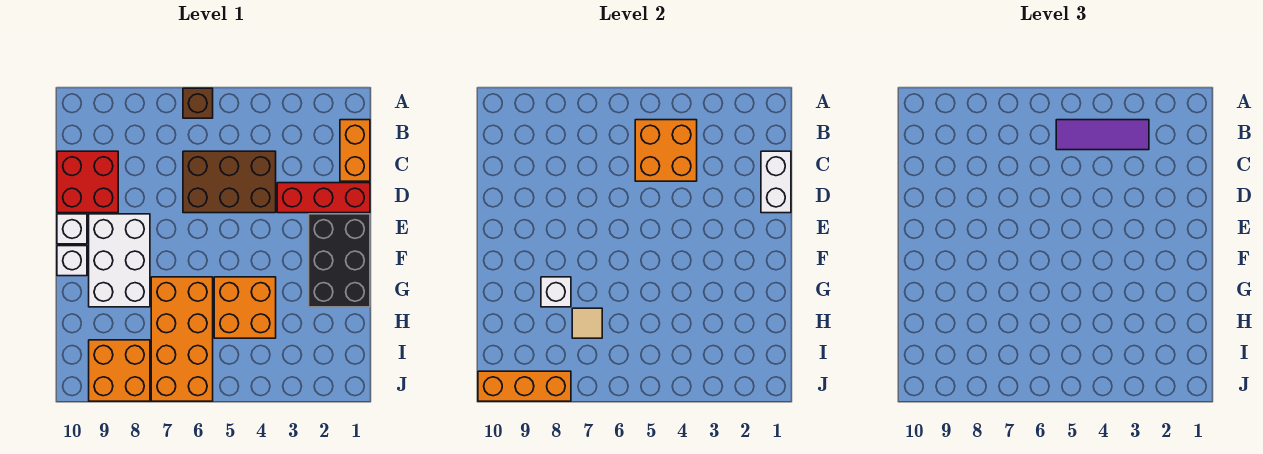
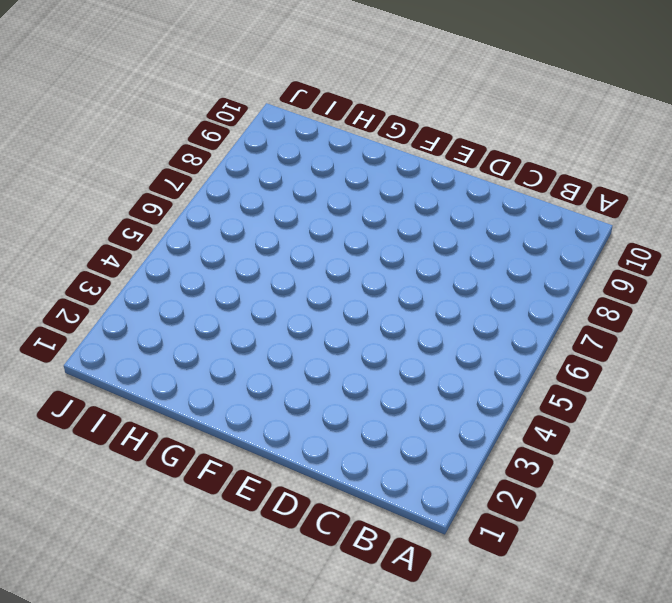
none -> brown 1x1 brick [183,88,213,118]
none -> orange 1x2 brick [340,120,370,181]
none -> brown 2x3 brick [183,151,276,213]

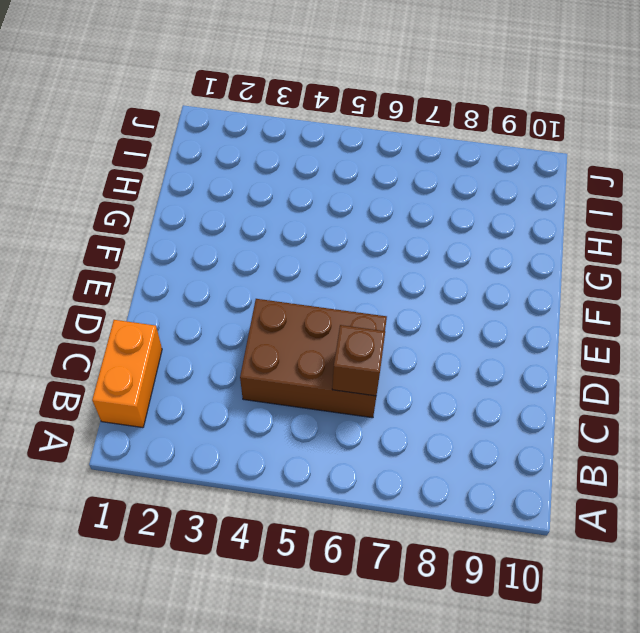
brown 1x1 brick [332,325,385,396] -> brown 1x1 brick moved to [183,88,213,118]
none -> red 2x2 brick [57,151,118,213]
none -> red 1x3 brick [277,183,370,213]
none -> black 2x3 brick [309,214,370,307]

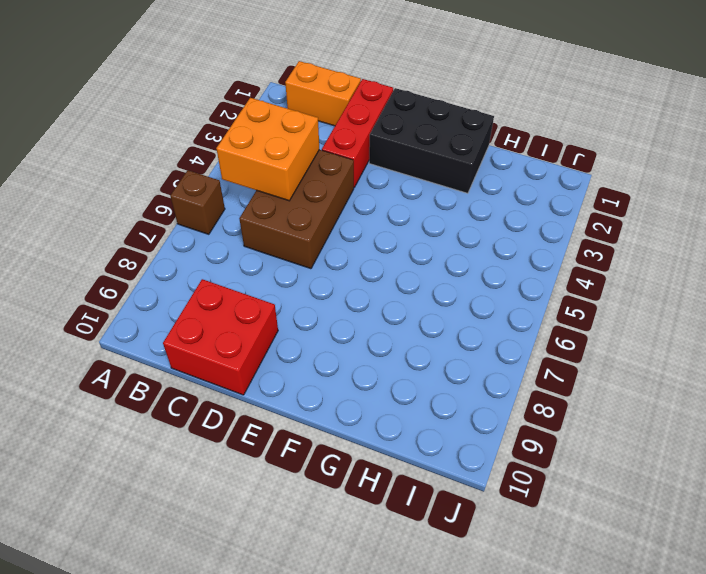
none -> white 2x3 brick [89,214,150,307]
none -> white 1x1 brick [57,214,87,244]
none -> white 1x1 brick [57,246,87,276]

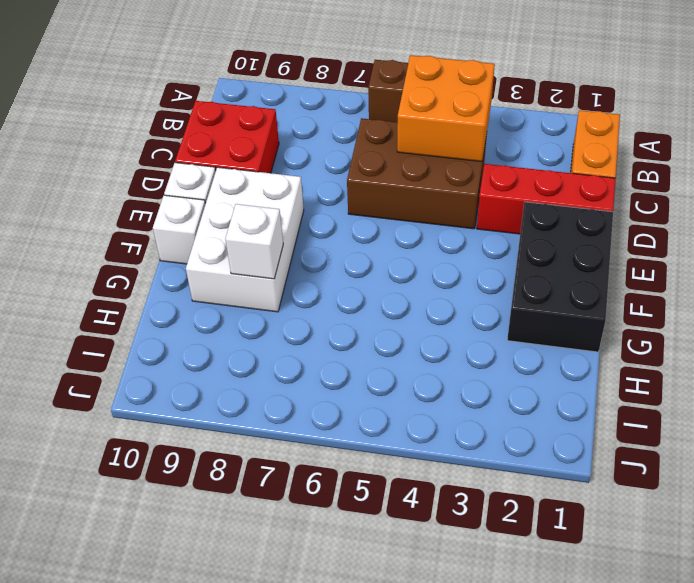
none -> orange 2x2 brick [214,277,276,338]
none -> orange 2x4 brick [151,277,213,401]
none -> orange 2x2 brick [89,340,150,401]

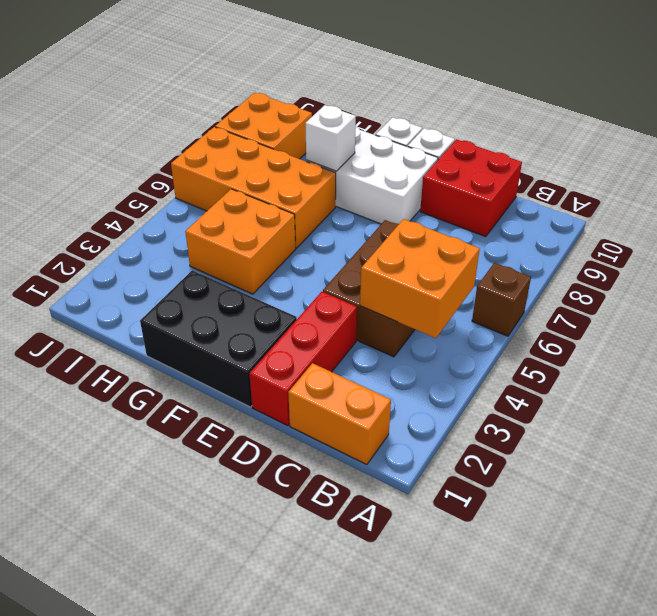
none -> white 1x2 brick [761,151,791,213]
none -> tan 1x1 tile [572,308,602,338]
none -> orange 1x3 brick [478,371,571,401]

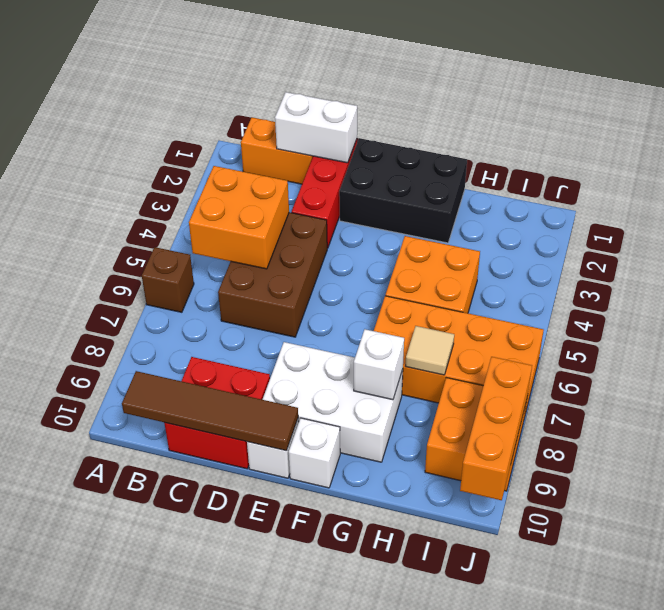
brown 1x4 tile [122,371,298,451] -> none
none -> purple 1x3 tile [1056,120,1149,150]

